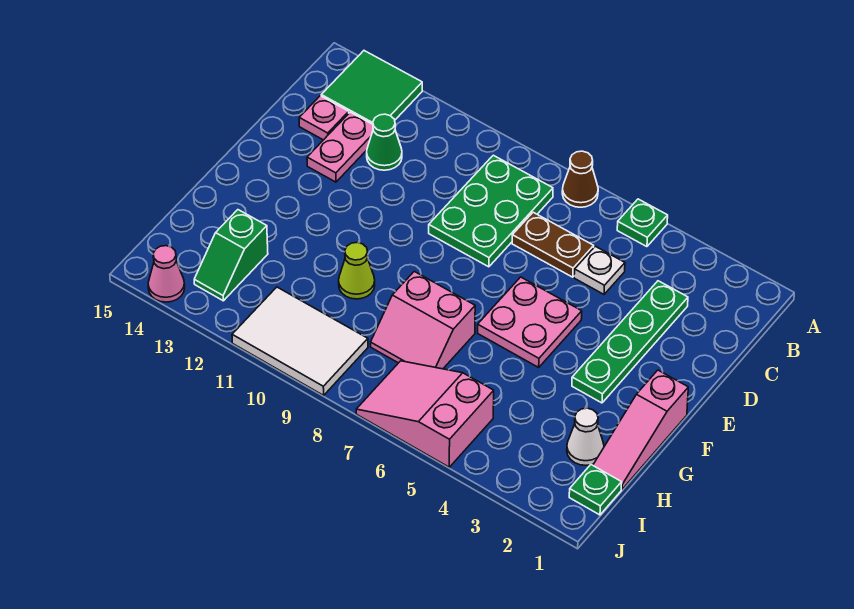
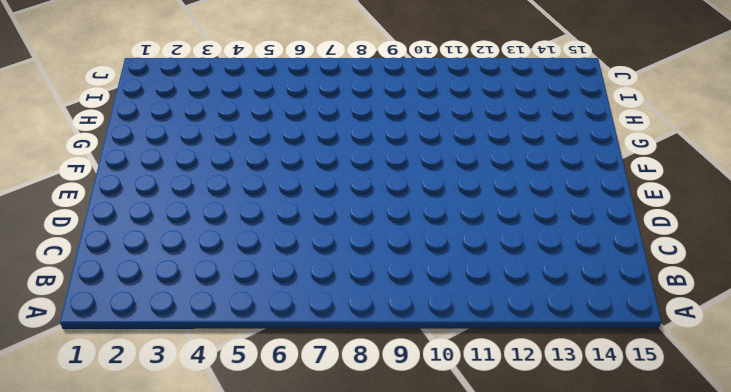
none -> green 1x1 plate [617,199,668,247]
none -> brown 1x1 cone [562,151,598,207]
none -> green 2x2 tile [321,51,422,124]

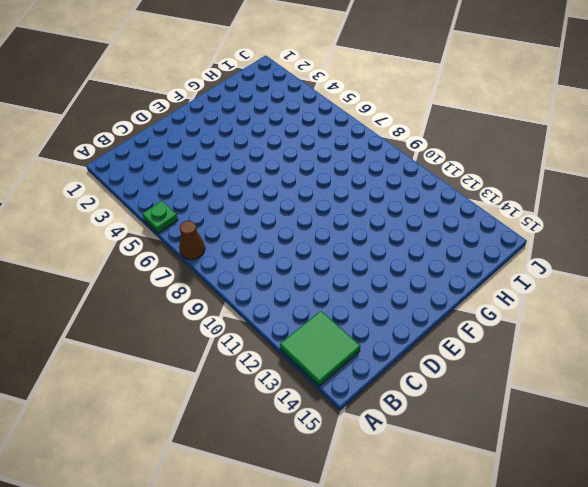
none -> green 2x3 plate [429,155,553,267]
none -> green 1x4 plate [572,281,688,403]
none -> white 1x1 plate [574,246,625,294]

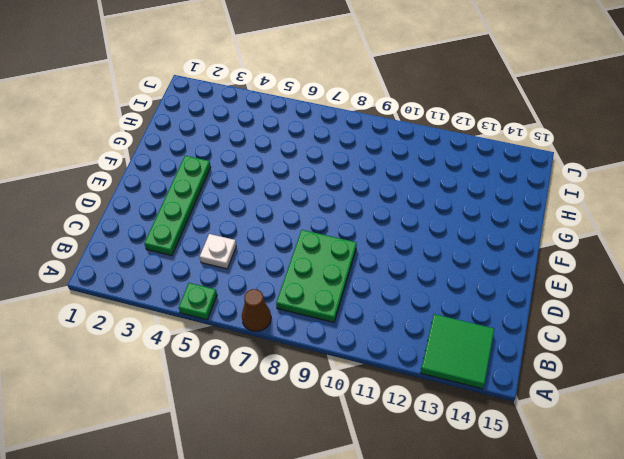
none -> brown 1x2 plate [512,212,594,277]
none -> green 1x1 cone [367,114,402,170]
none -> pink 1x2 plate [307,112,373,182]

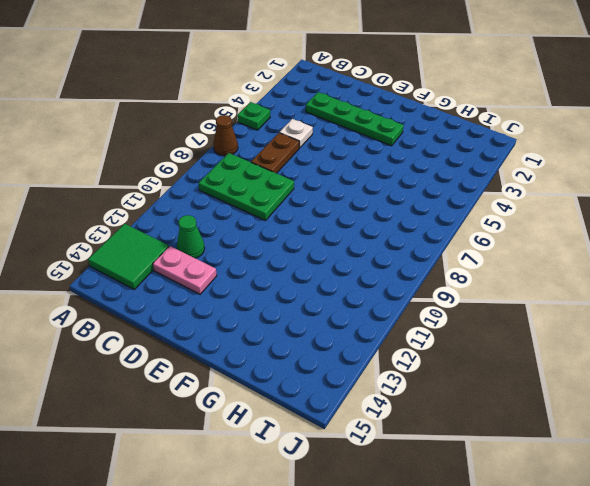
none -> pink 1x1 plate [299,96,349,140]
none -> pink 2x2 plate [478,277,582,367]
none -> pink 1x3 slope [593,370,688,489]

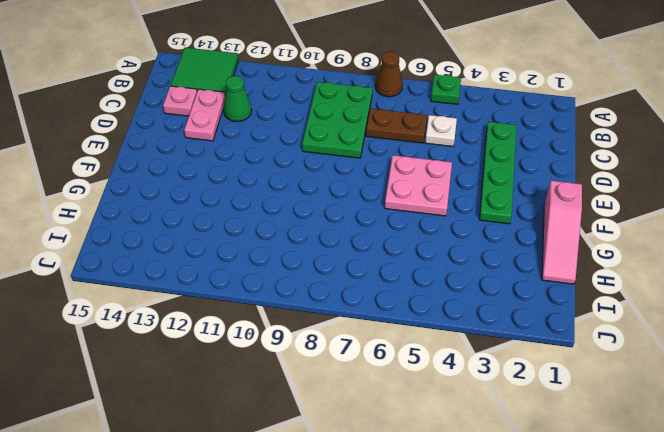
none -> pink 2x2 slope [371,271,475,369]
none -> lime 1x1 cone [339,242,375,299]
none -> white 1x1 cone [567,408,604,465]

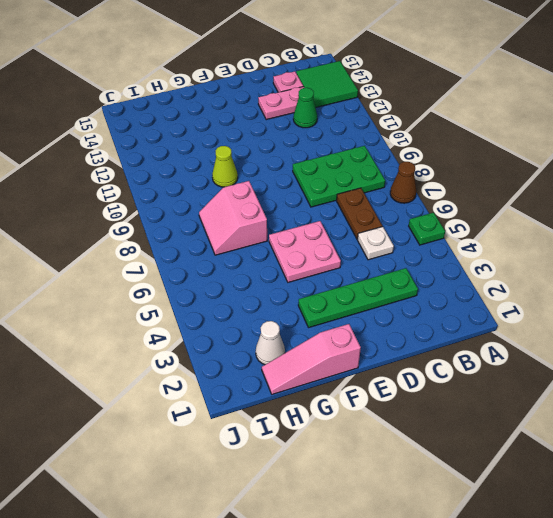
none -> green 1x2 slope [194,210,268,301]
none -> green 1x1 plate [569,465,622,515]
none -> pink 2x3 slope [356,361,494,467]

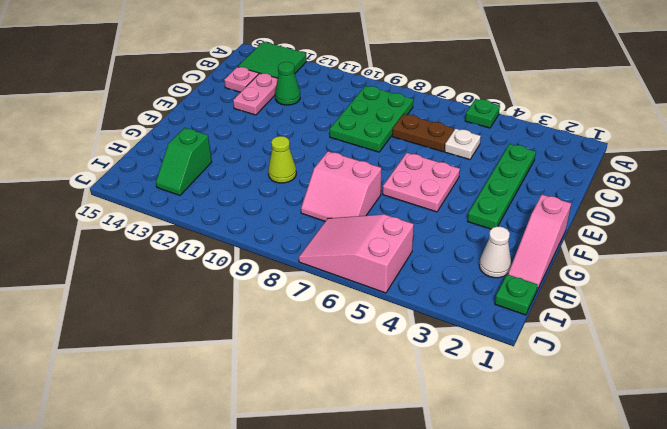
none -> brown 1x1 cone [562,151,598,207]
none -> white 2x3 tile [232,287,368,395]
none -> pink 1x1 cone [148,246,185,302]

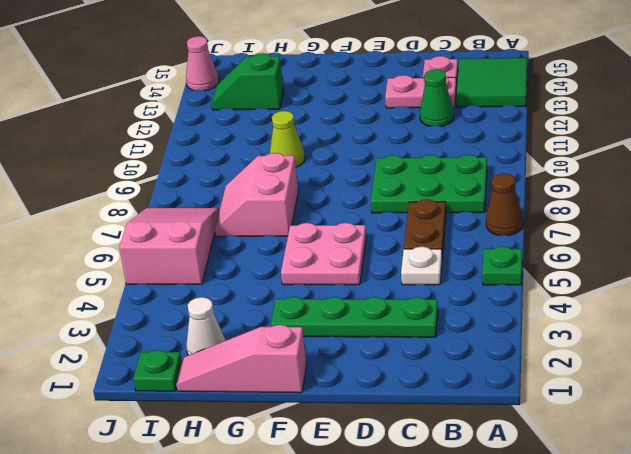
none -> white 2x3 tile [232,287,368,395]

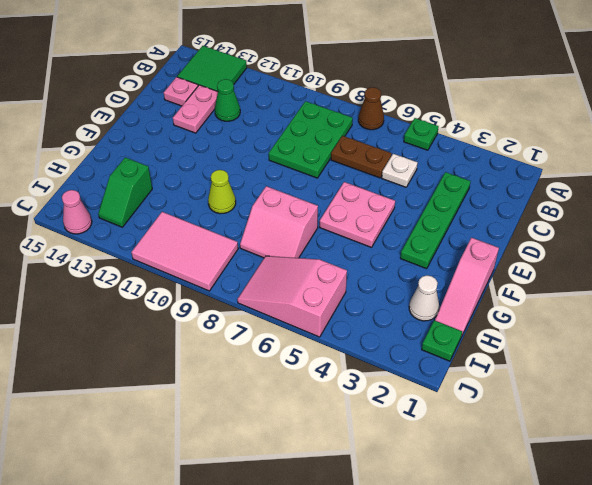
pink 2x3 tile [131,212,238,291] -> white 2x3 tile [232,287,368,395]

